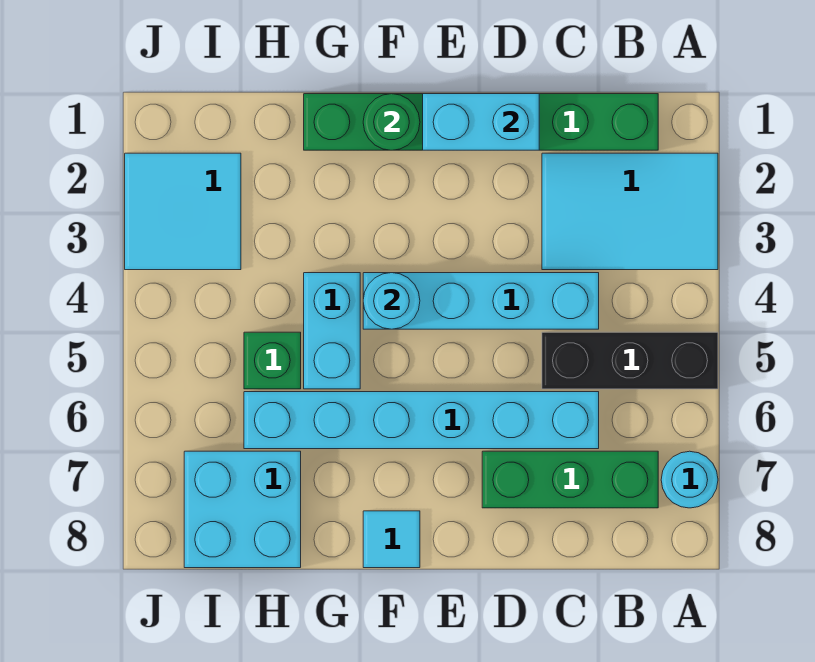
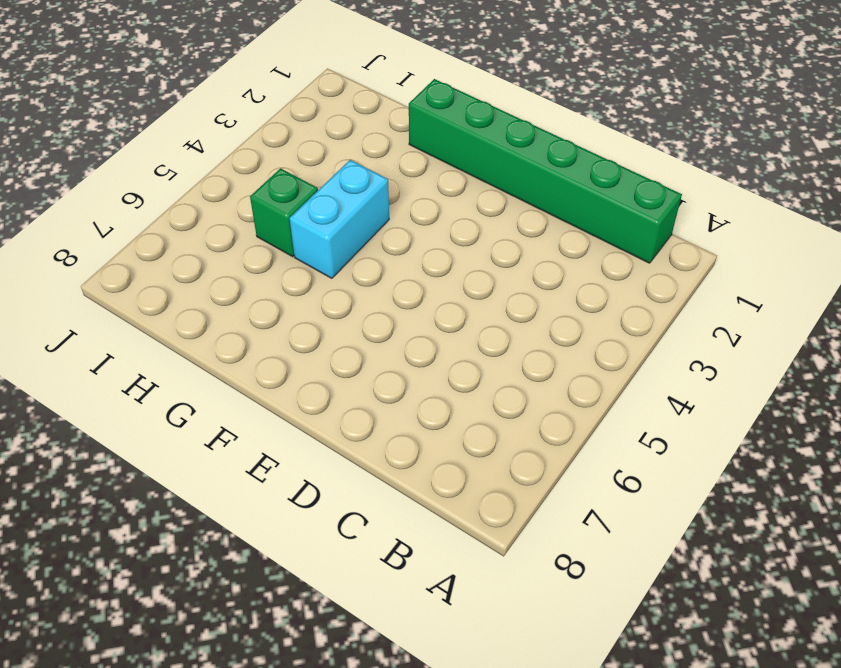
none -> cyan 2x3 tile [542,153,718,270]
none -> black 1x3 brick [542,332,718,389]
none -> cyan 1x1 round brick [661,451,718,508]

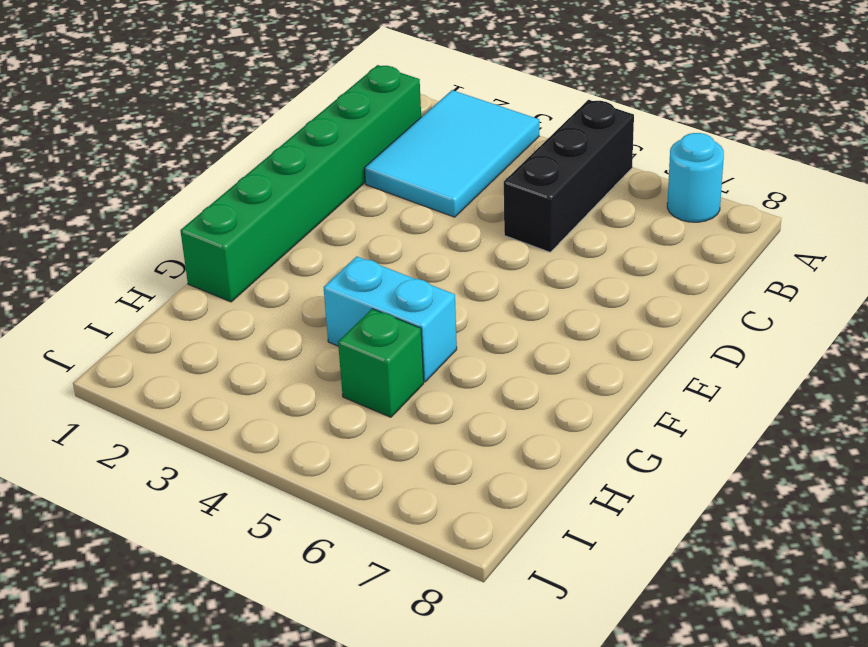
none -> green 1x3 brick [482,451,658,508]
none -> cyan 1x4 brick [363,273,599,329]
none -> cyan 1x6 brick [244,392,599,449]

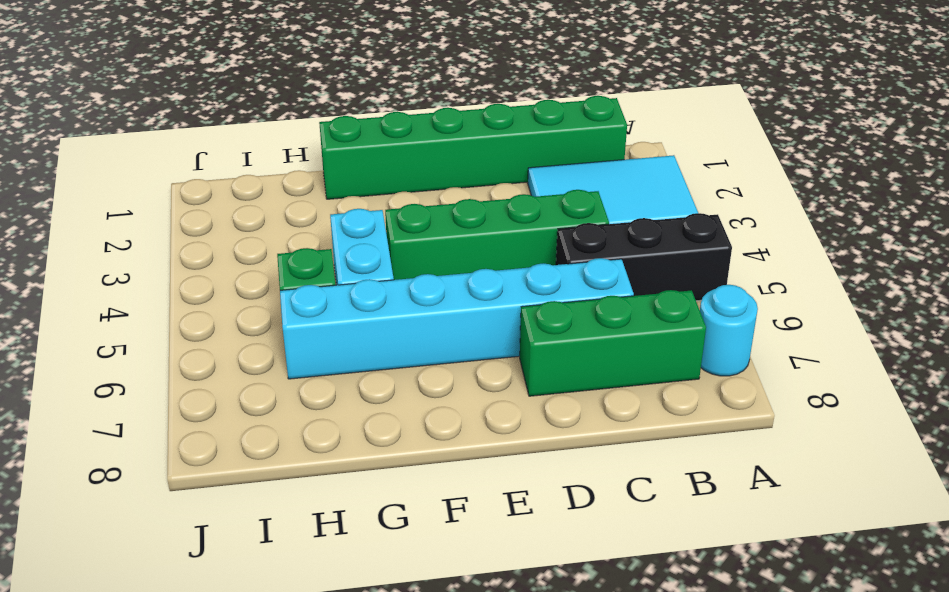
green 1x4 brick [385,190,609,280] -> cyan 1x4 brick [363,273,599,329]
none -> cyan 1x1 tile [363,511,420,568]
none -> cyan 2x2 brick [184,451,301,568]
none -> cyan 2x2 tile [125,153,241,270]

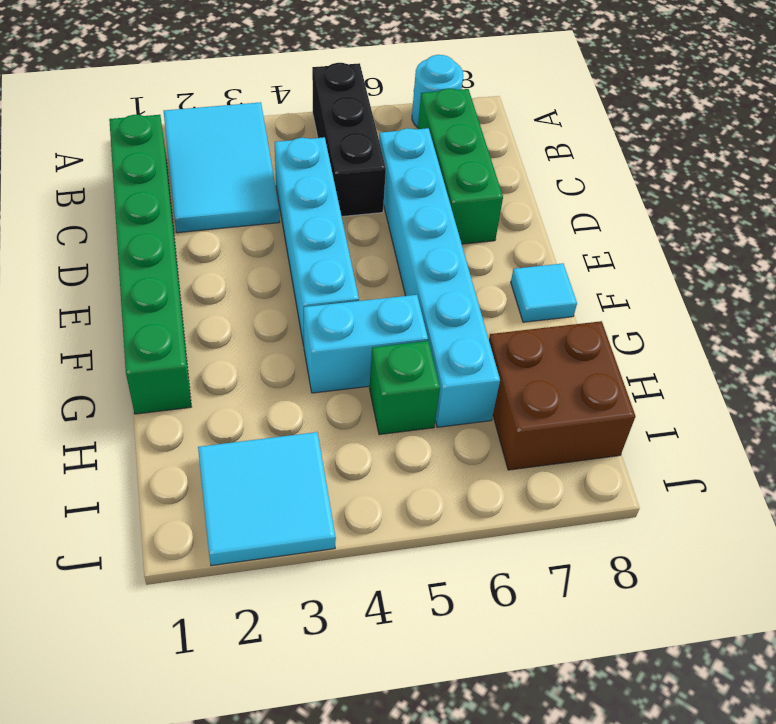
brown 2x2 brick [489,321,635,470] -> cyan 2x2 brick [184,451,301,568]
none -> cyan 1x2 brick [423,94,539,150]
none -> green 1x1 round brick [363,94,420,150]
none -> cyan 1x1 round brick [363,273,420,329]

